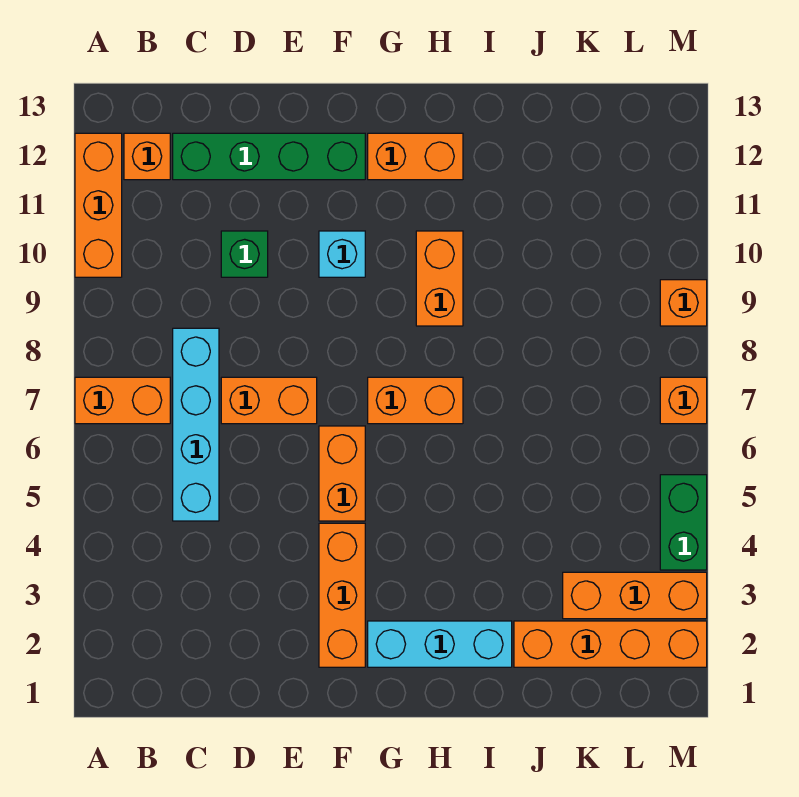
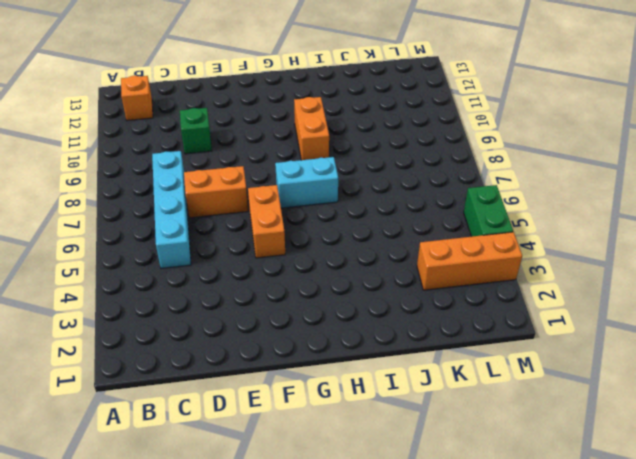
cyan 1x2 brick [275,157,338,208] -> orange 1x2 brick [368,377,463,424]
none -> orange 1x2 brick [75,377,170,424]
none -> orange 1x3 brick [75,133,122,277]
none -> green 1x4 brick [173,133,365,180]

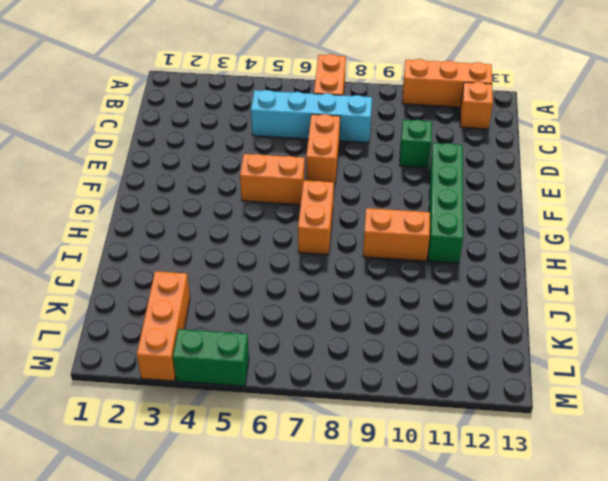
green 1x4 brick [428,143,463,263] -> green 1x4 brick moved to [173,133,365,180]
none -> orange 1x3 brick [319,523,365,667]
none -> cyan 1x1 brick [319,231,365,277]
none -> cyan 1x3 brick [368,621,512,667]

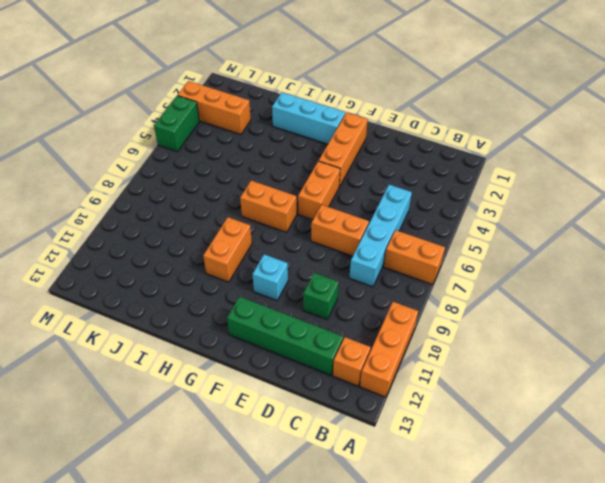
none -> orange 1x2 brick [368,133,463,180]
none -> orange 1x4 brick [514,621,707,667]
none -> orange 1x1 brick [660,377,707,424]

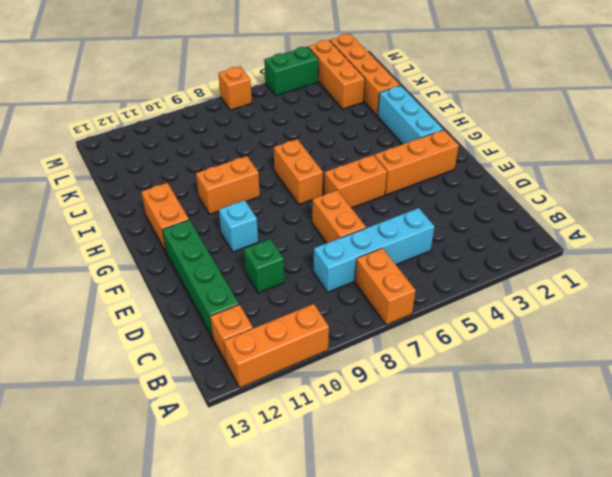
none -> orange 1x1 brick [660,280,707,326]

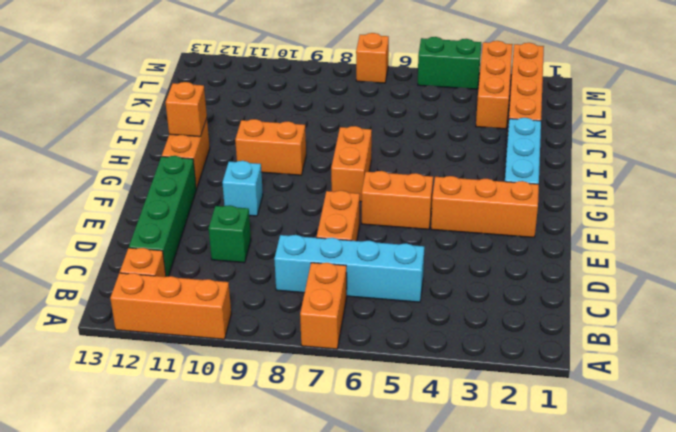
orange 1x1 brick [166,82,207,137] -> orange 1x1 brick moved to [660,280,707,326]

